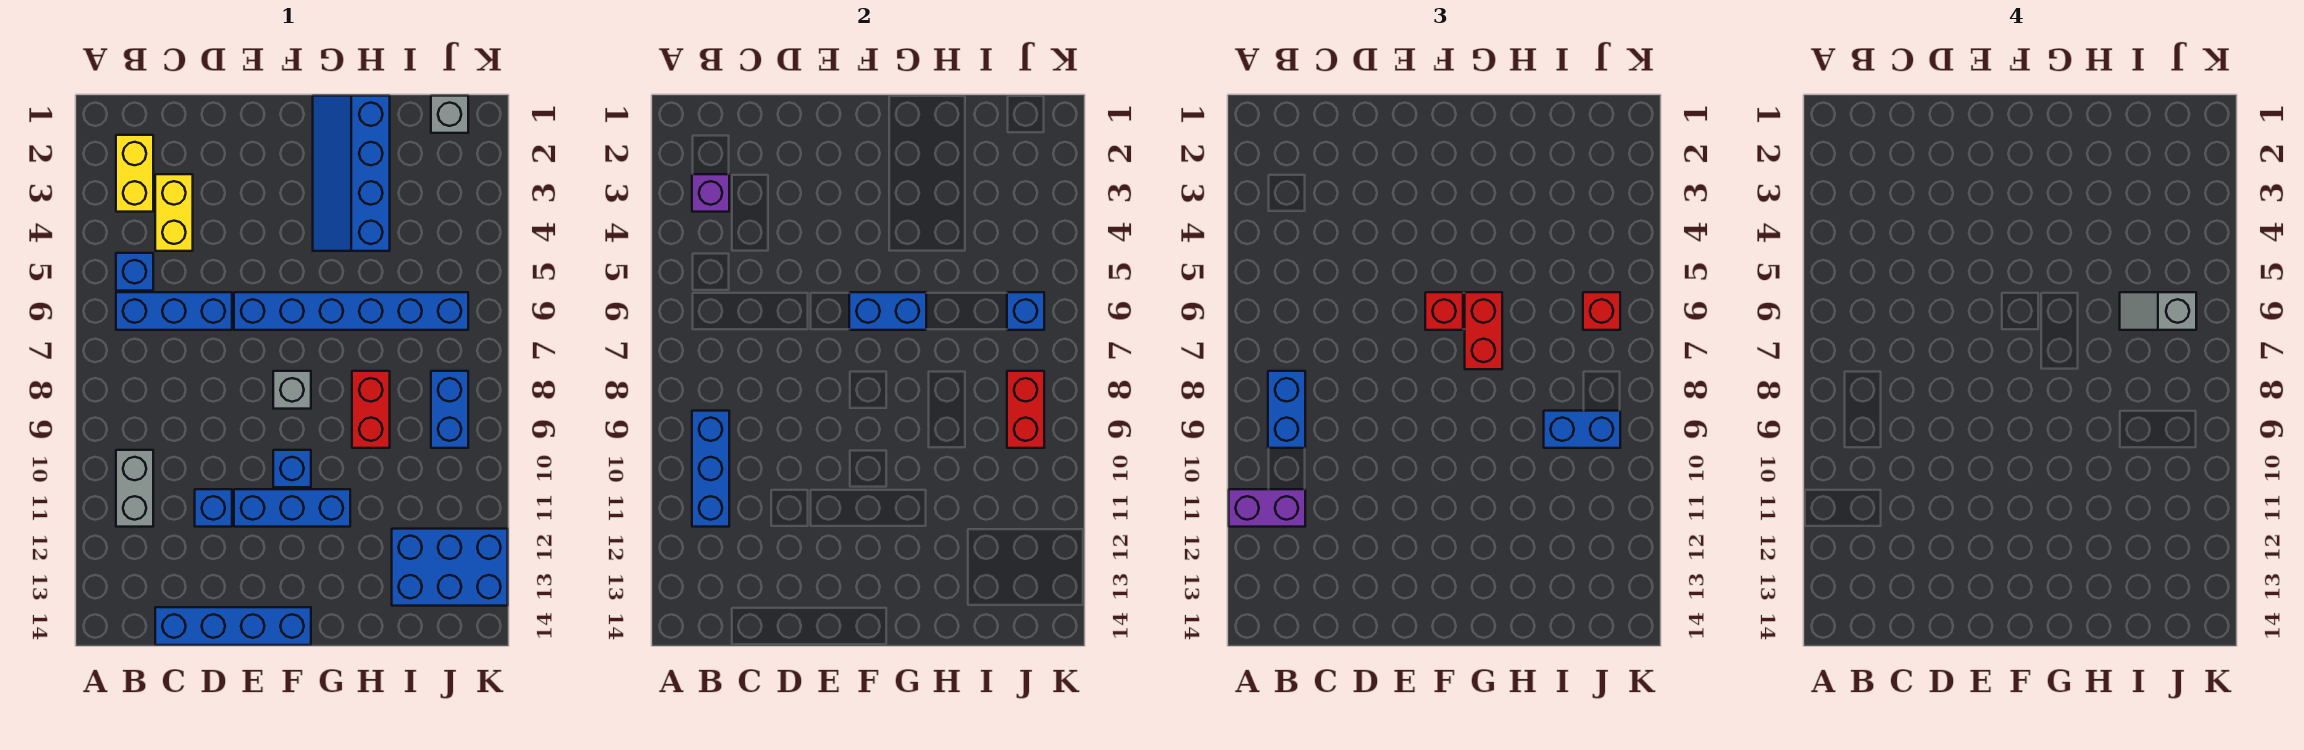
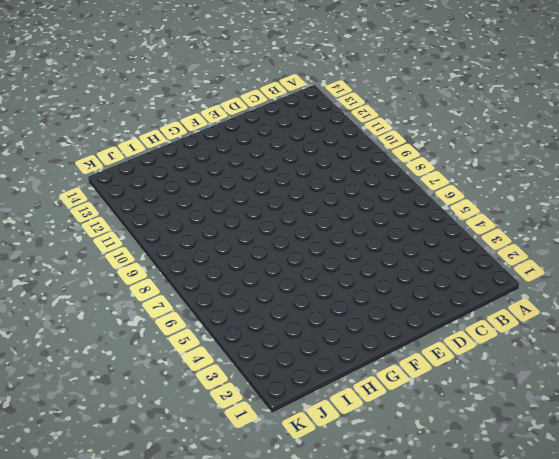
none -> yellow 1x2 brick [116,135,153,212]
none -> blue 1x1 brick [116,253,153,291]
none -> blue 1x3 brick [116,292,232,330]

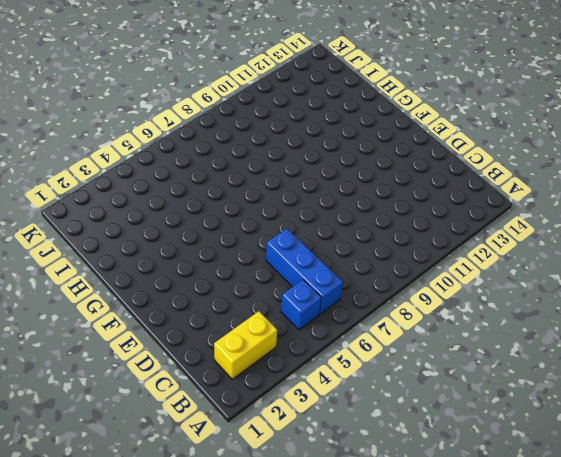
none -> grey 1x2 brick [116,450,153,527]
none -> yellow 1x2 brick [155,174,193,251]
none -> blue 1x4 brick [155,607,311,645]

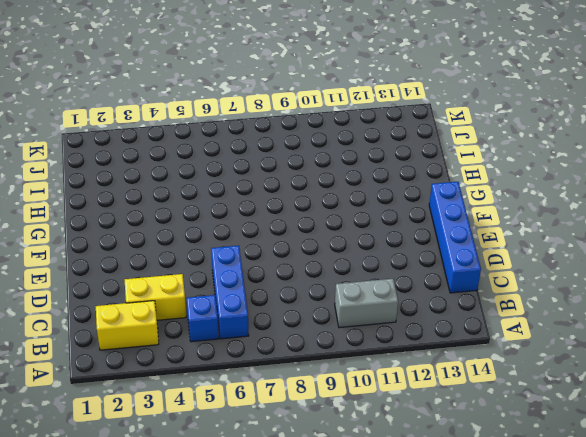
none -> blue 1x1 brick [195,489,232,527]
none -> blue 1x6 brick [234,292,468,330]
none -> blue 1x3 brick [234,489,350,527]

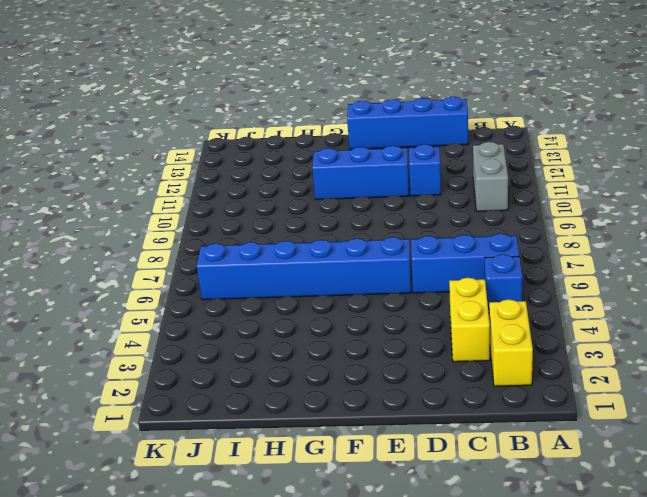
none -> grey 1x1 brick [273,371,311,409]
none -> blue 1x1 brick [273,450,311,487]
none -> blue 2x4 slope [313,96,390,251]

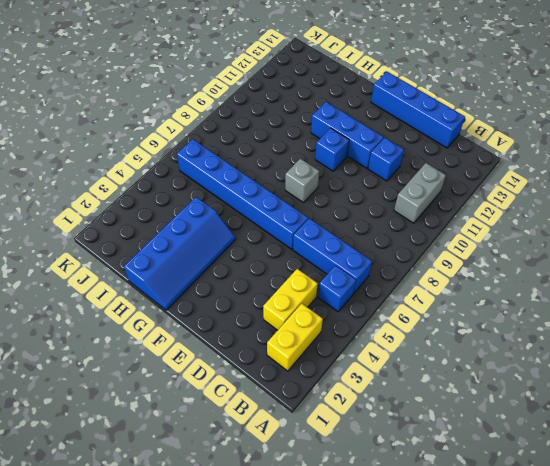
none -> red 1x2 brick [352,371,390,448]
none -> blue 2x3 brick [392,529,508,606]
none -> grey 1x1 brick [431,96,468,133]

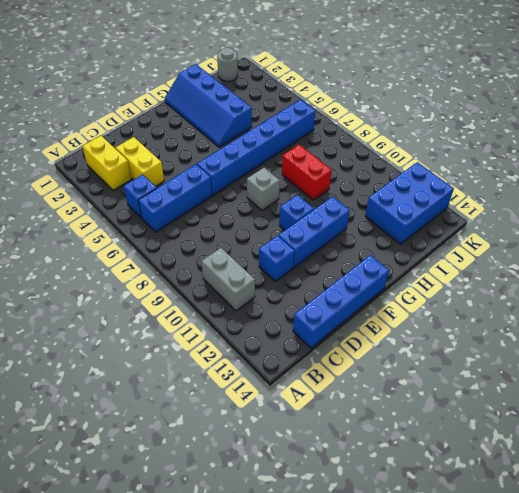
grey 1x1 round brick [217,48,238,81] -> grey 1x1 brick [431,96,468,133]
none -> blue 1x2 brick [431,371,468,448]
none -> purple 1x1 brick [692,174,729,212]
none -> blue 1x3 brick [692,411,729,527]

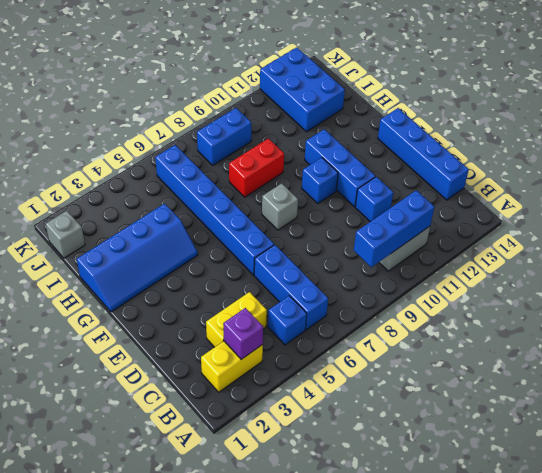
none -> blue 1x2 brick [849,292,926,330]
none -> blue 1x1 brick [1007,292,1044,330]
none -> red 1x2 brick [1007,371,1044,448]

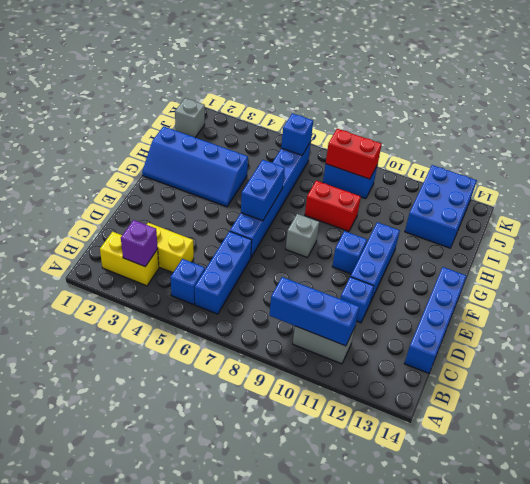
none -> purple 1x2 brick [1229,489,1305,527]
none -> blue 1x2 brick [1268,371,1305,448]
none -> red 1x1 brick [1425,292,1463,330]

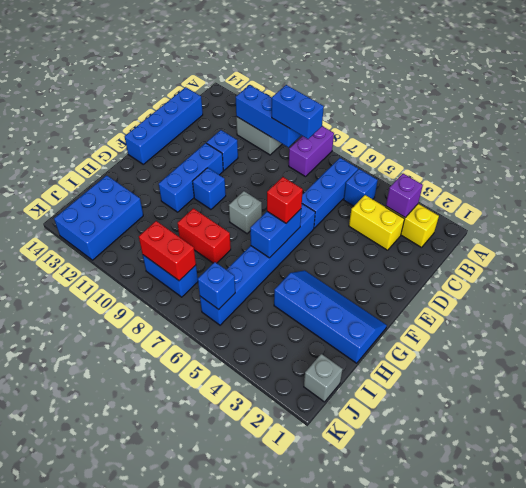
purple 1x2 brick [289,126,334,177] -> purple 1x2 brick moved to [1229,489,1305,527]
none -> red 1x2 brick [1465,292,1502,369]
none -> blue 1x2 brick [1544,411,1620,448]
none -> red 1x1 brick [1583,292,1620,330]

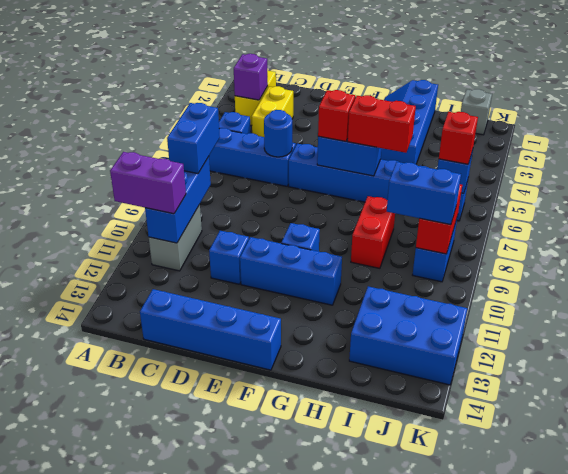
blue 1x1 round brick [264,110,292,157] -> none
red 1x2 brick [348,95,416,153] -> red 1x2 brick turned to [1465,292,1502,369]
none -> grey 1x1 brick [273,371,311,409]
none -> grey 1x2 slope [2120,292,2196,330]

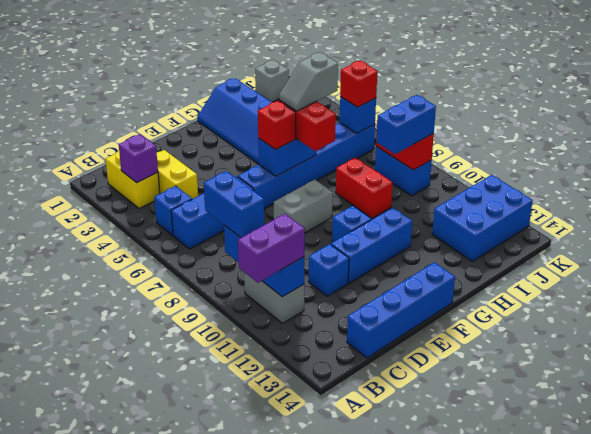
grey 1x2 brick [274,180,333,233] -> grey 1x1 brick [273,371,311,409]
grey 1x2 slope [279,52,338,111] -> grey 1x2 slope moved to [2120,292,2196,330]

